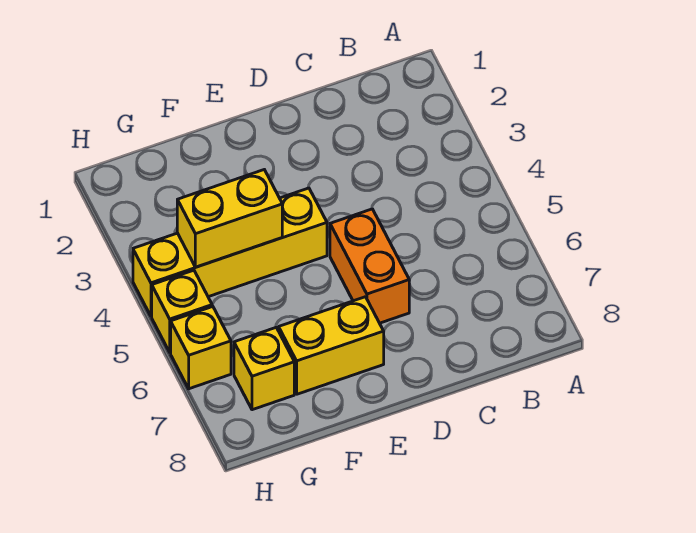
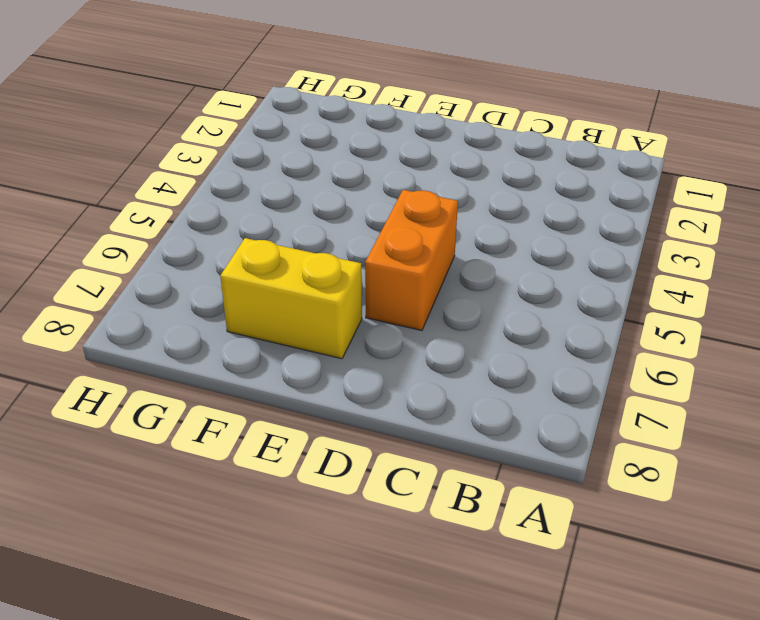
none -> yellow 1x4 brick [133,188,327,316]
none -> yellow 1x1 brick [234,328,294,410]

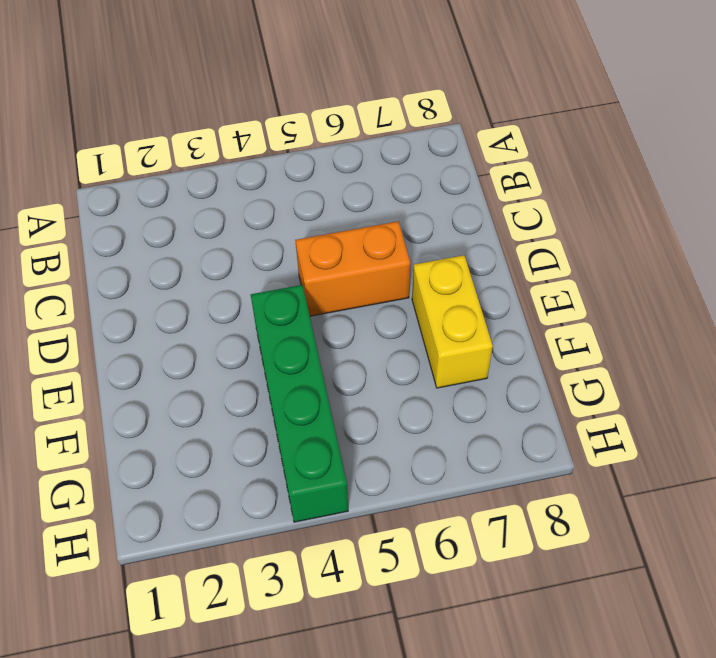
green 1x4 brick [251,285,348,522] -> yellow 1x4 brick [133,188,327,316]
none -> yellow 1x1 brick [234,328,294,410]
none -> yellow 1x1 brick [152,270,212,352]

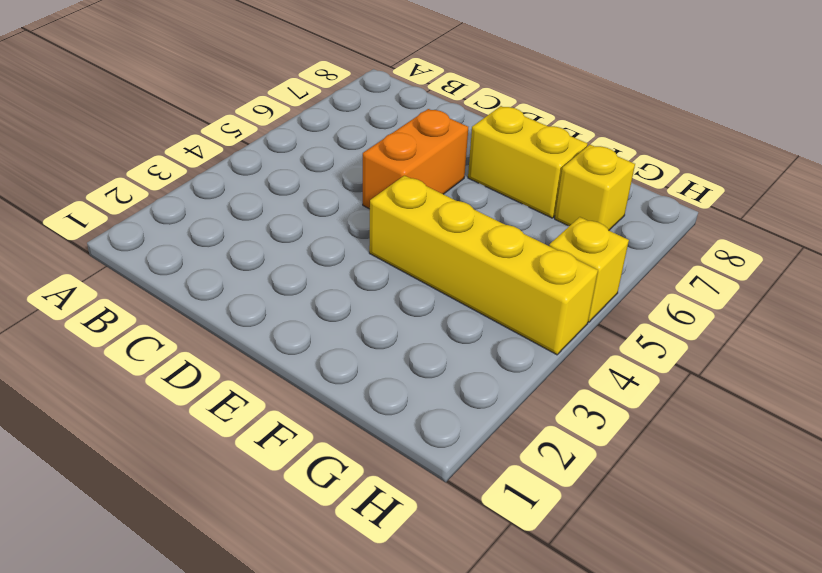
none -> yellow 1x1 brick [171,306,231,389]
none -> yellow 1x2 brick [177,170,282,267]

